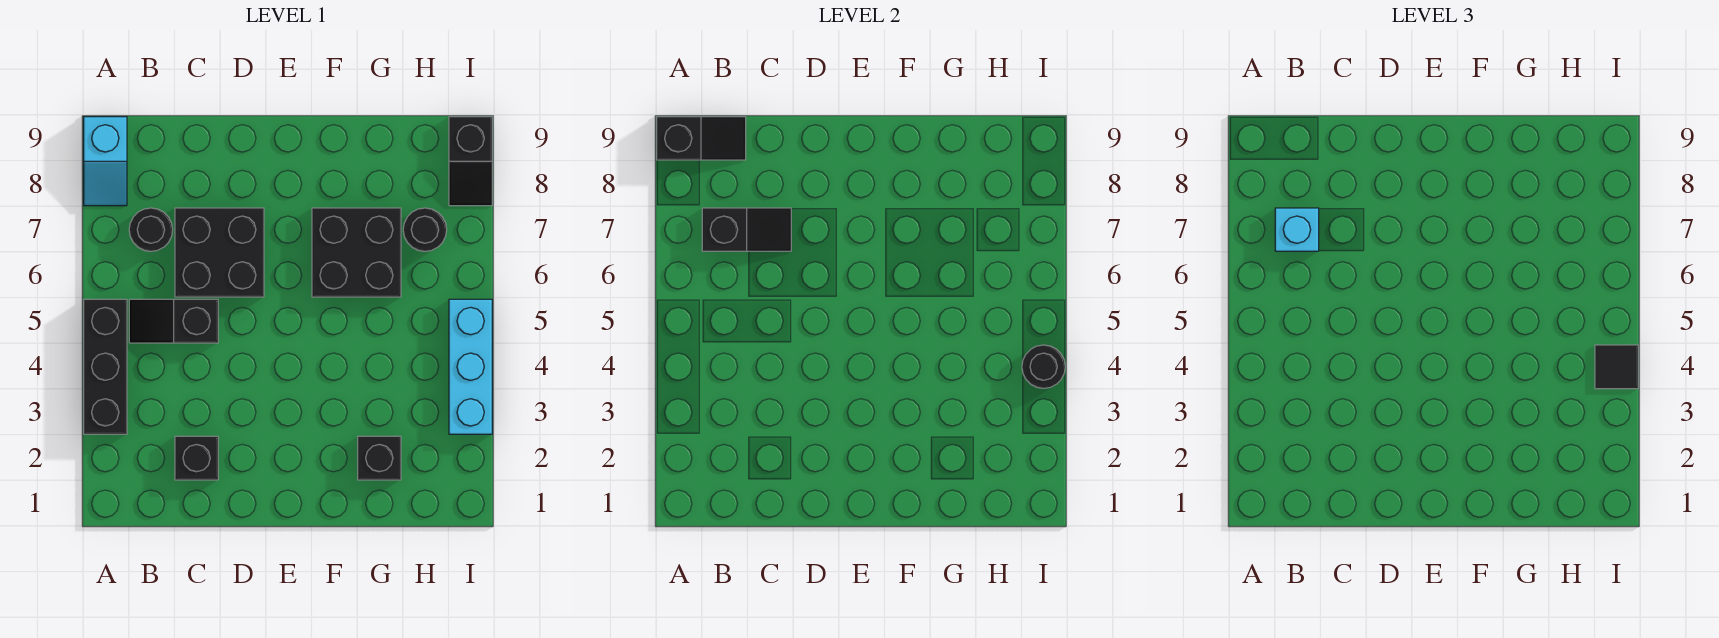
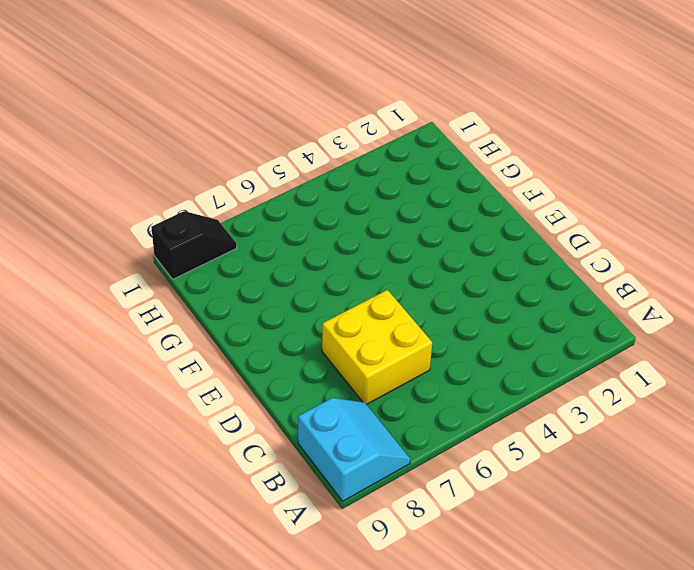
cyan 2x2 slope [298,398,410,501] -> cyan 1x2 slope [84,117,127,206]
yellow 2x2 brick [322,290,432,404] -> black 2x2 brick [175,208,264,297]
none -> black 1x3 brick [84,299,127,434]
none -> black 1x2 slope [129,299,218,343]
none -> black 1x1 round brick [129,208,173,251]

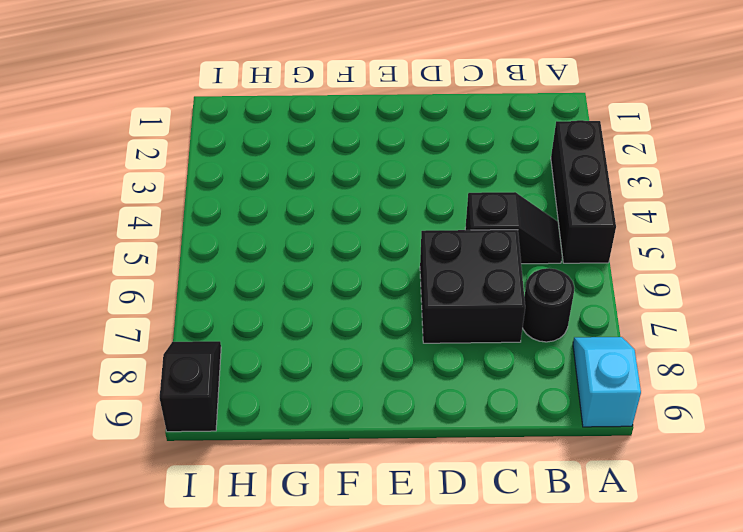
none -> black 1x1 brick [175,436,218,480]
none -> black 2x2 brick [312,208,401,297]
none -> black 1x1 brick [358,436,401,480]

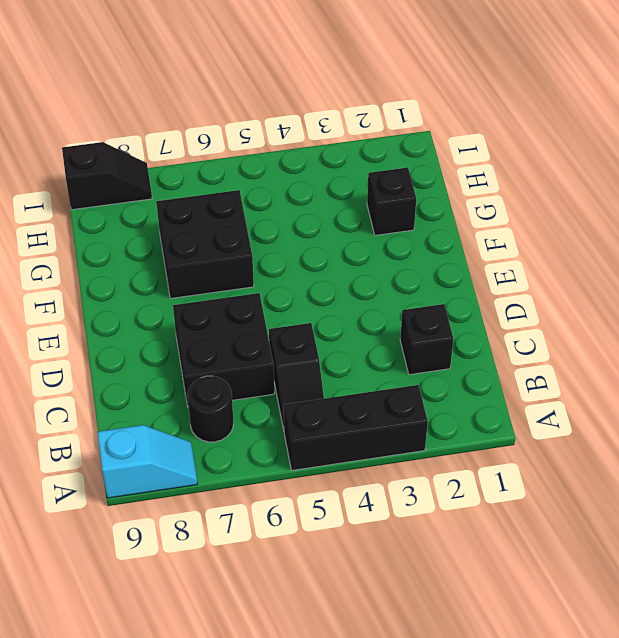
none -> black 1x1 round brick [403,208,447,251]
none -> cyan 1x3 brick [449,299,492,434]
none -> black 1x2 slope [657,117,746,160]

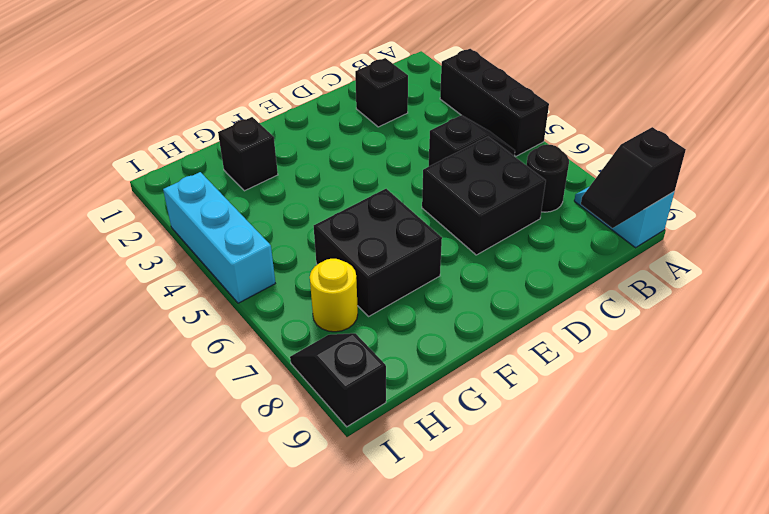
yellow 1x1 round brick [310,259,358,332] -> black 1x1 round brick [403,208,447,251]
none -> black 1x2 slope [702,208,791,251]
none -> black 1x1 round brick [1022,345,1065,388]
none -> cyan 1x1 brick [1275,208,1319,251]

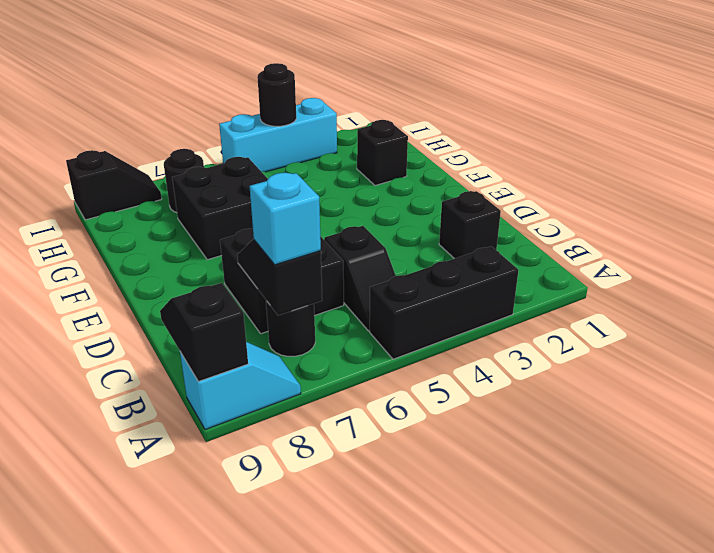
none -> black 1x1 tile [1595,345,1638,389]

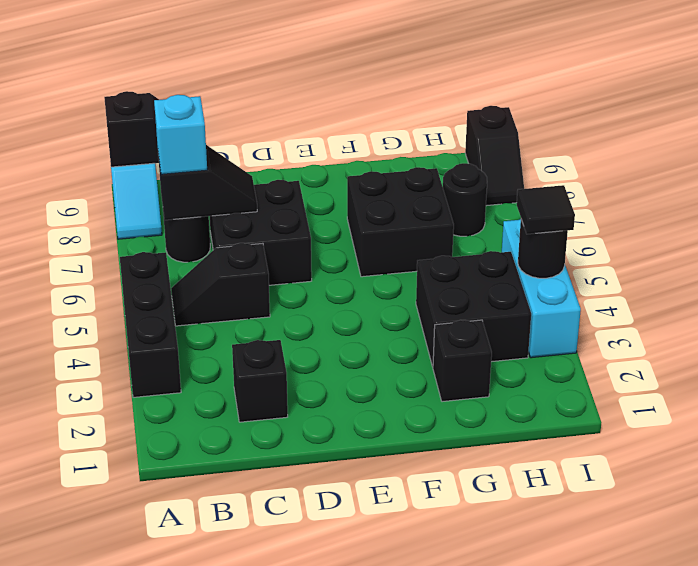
black 2x2 brick [416,251,531,367] -> none

